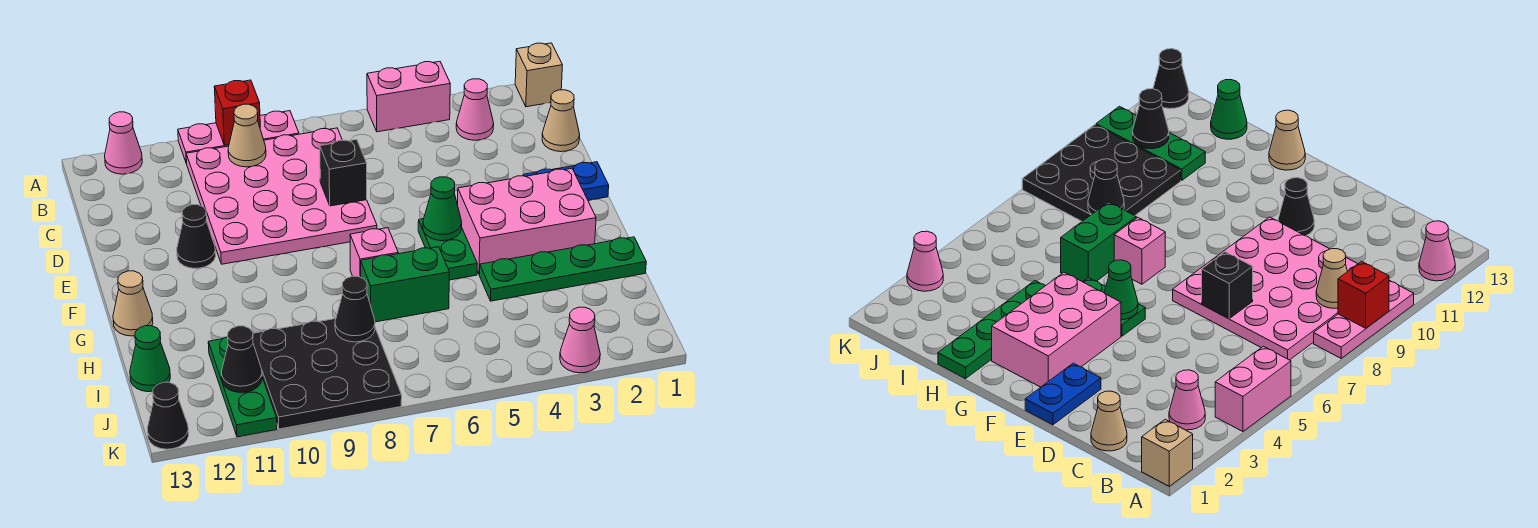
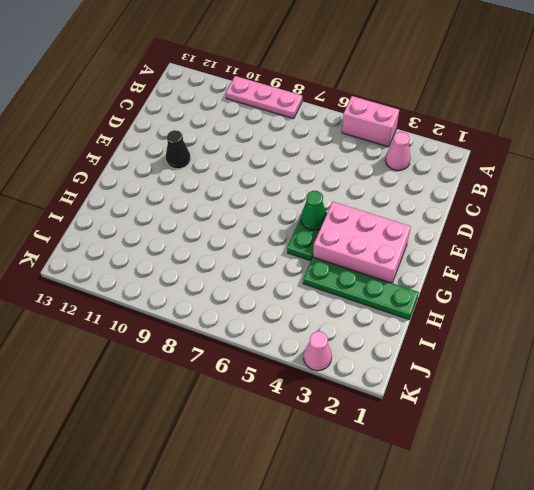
none -> tan 1x1 brick [515,43,562,107]
none -> pink 1x1 cone [105,112,142,174]
none -> pink 4x4 plate [186,128,377,264]

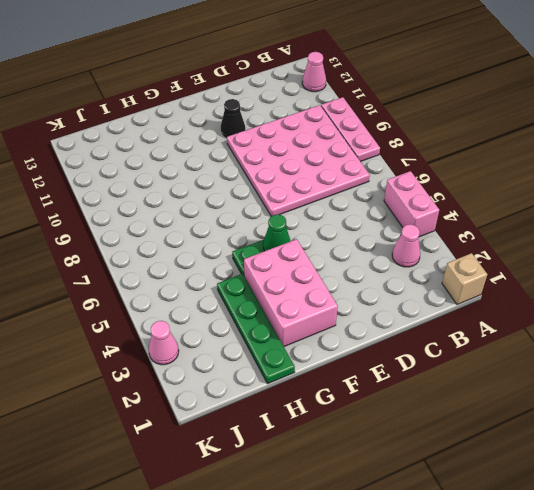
none -> tan 1x1 cone [542,90,580,152]
none -> blue 1x2 plate [523,162,609,200]
none -> pink 1x1 brick [350,228,398,277]

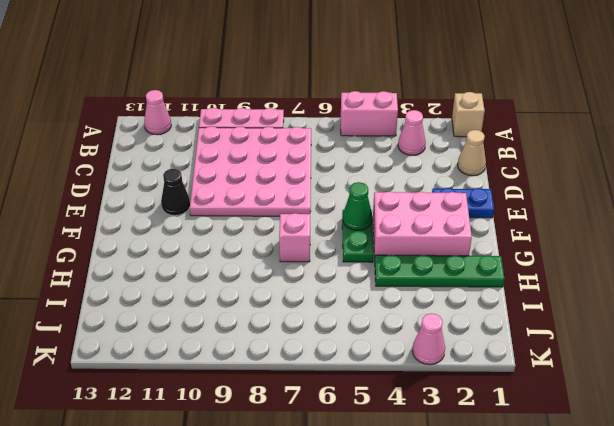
none -> tan 1x1 cone [113,271,153,336]
none -> green 1x2 brick [361,247,449,322]
none -> black 3x3 plate [253,319,402,429]

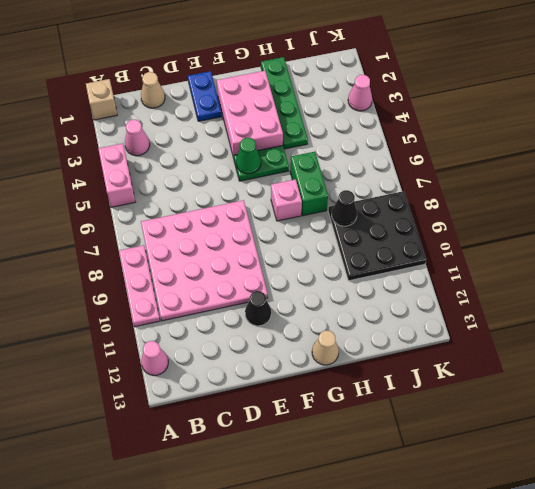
none -> green 1x3 plate [208,337,277,437]
none -> green 1x1 cone [130,326,170,392]
none -> black 1x1 cone [147,382,189,449]

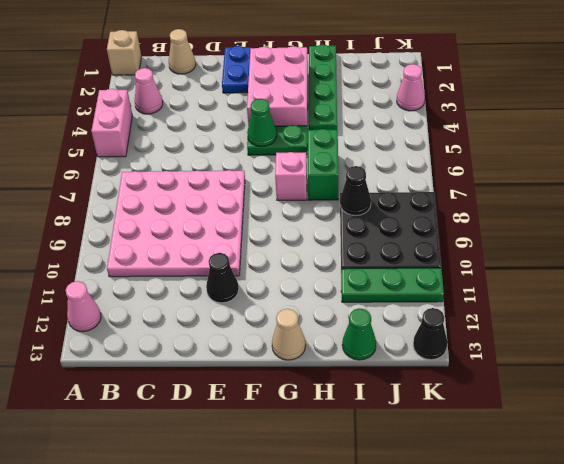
none -> pink 1x3 plate [178,111,299,164]
none -> red 1x1 brick [214,80,260,145]
none -> tan 1x1 cone [228,104,266,167]

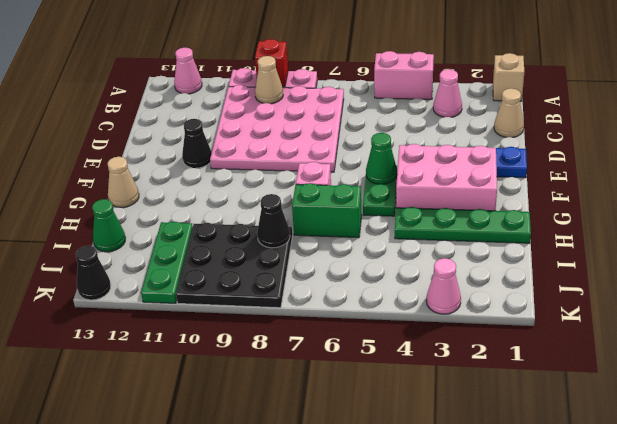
none -> black 1x1 brick [320,139,367,206]
none -> black 1x1 cone [222,326,262,393]

